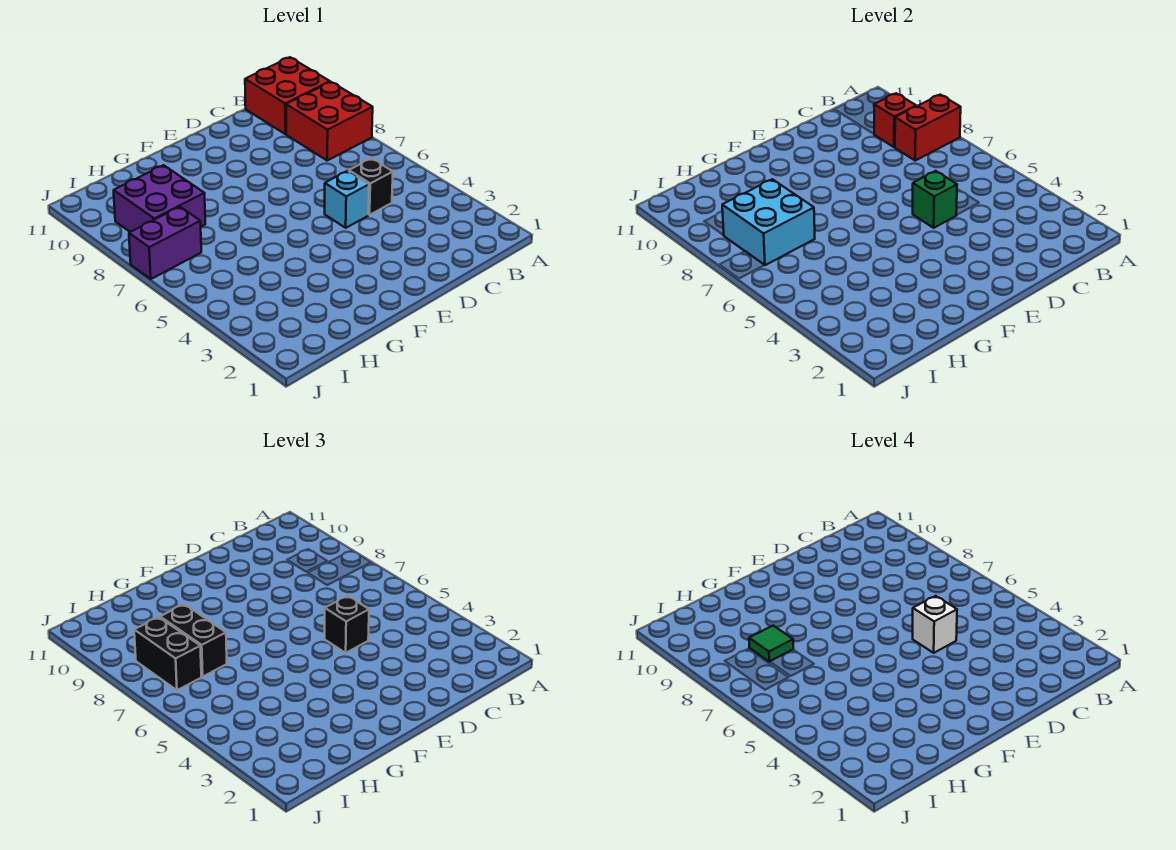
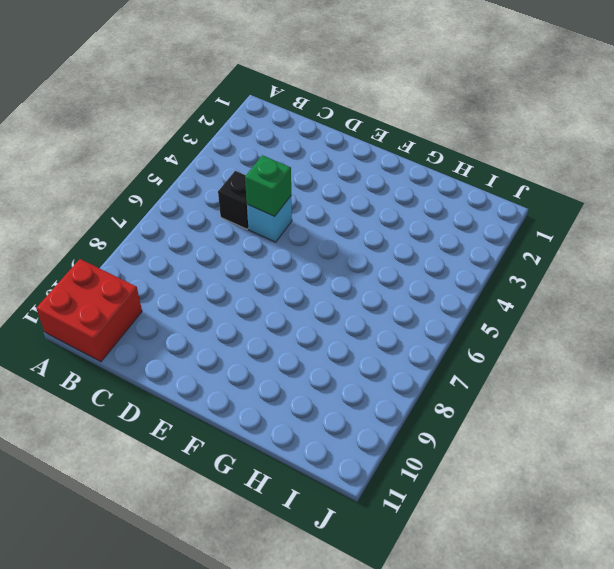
none -> red 2x2 brick [286,82,373,160]
none -> purple 2x2 brick [114,165,205,232]
none -> purple 1x2 brick [129,207,201,279]

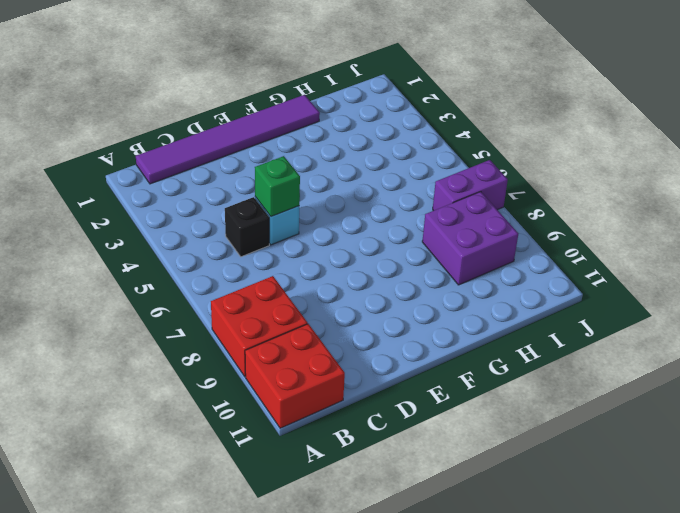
purple 1x6 tile [136,95,320,184] -> none
none -> red 1x2 brick [895,95,961,160]
none -> red 1x1 brick [874,93,916,147]
none -> cyan 2x2 brick [722,179,815,265]

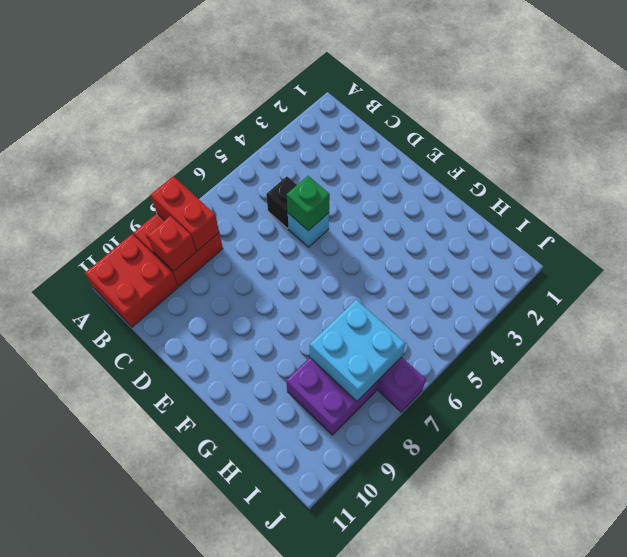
none -> black 1x1 brick [325,596,369,653]
none -> black 1x2 brick [160,604,227,677]
none -> black 1x2 brick [134,617,201,690]

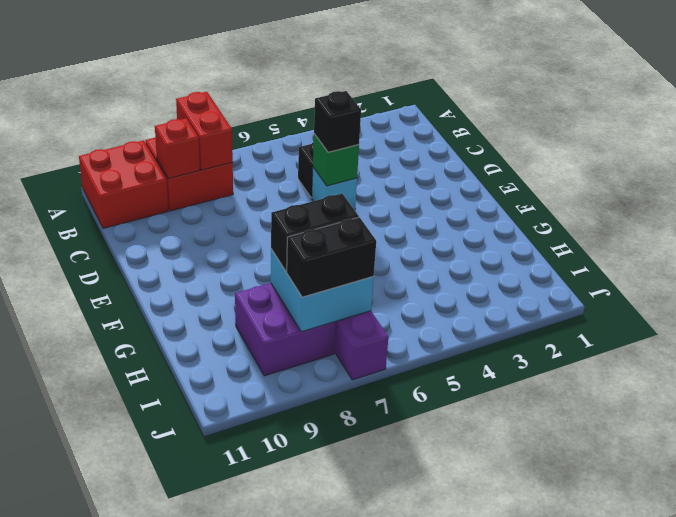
none -> white 1x1 brick [913,596,957,653]
none -> green 1x1 tile [749,626,793,662]

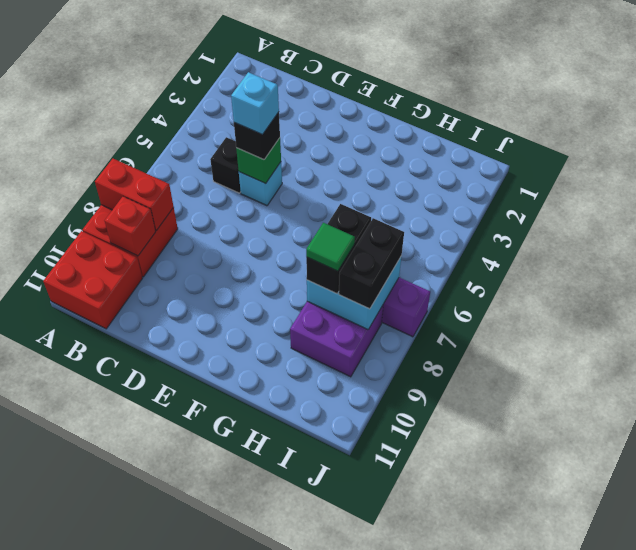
cyan 1x1 brick [231,72,279,135] -> white 1x1 brick [913,596,957,653]

